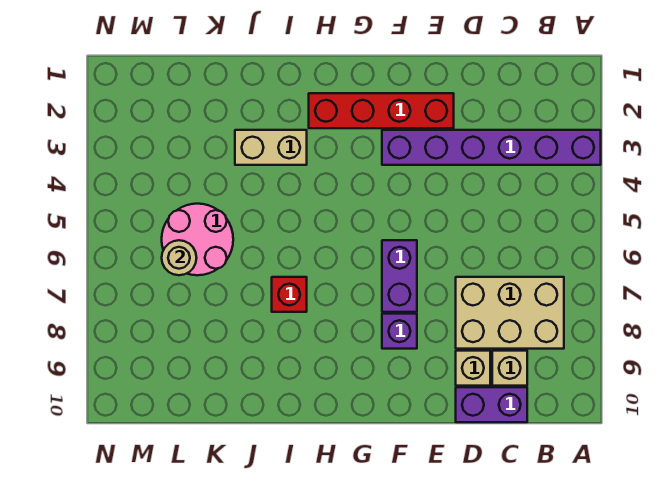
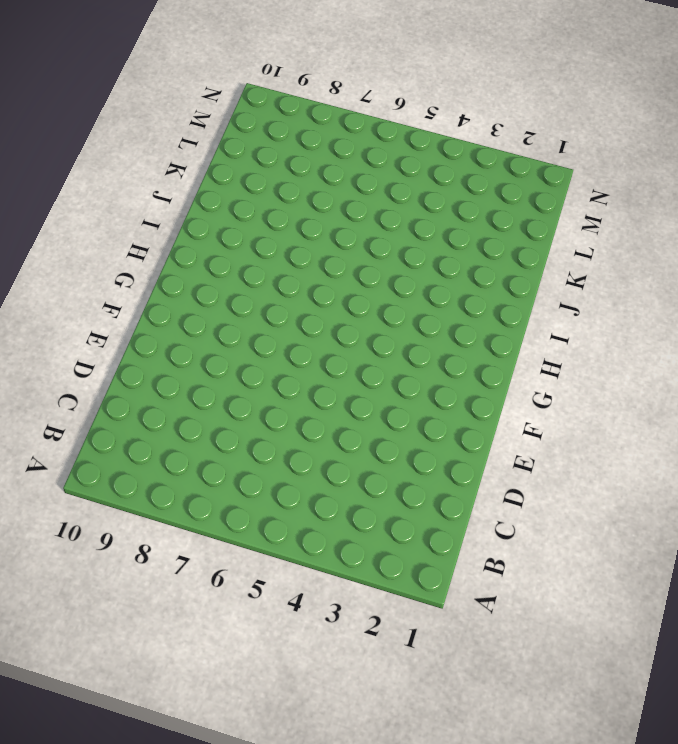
none -> purple 1x6 brick [382,130,601,165]
none -> tan 2x3 brick [456,277,564,349]
none -> tan 1x1 brick [492,351,527,386]

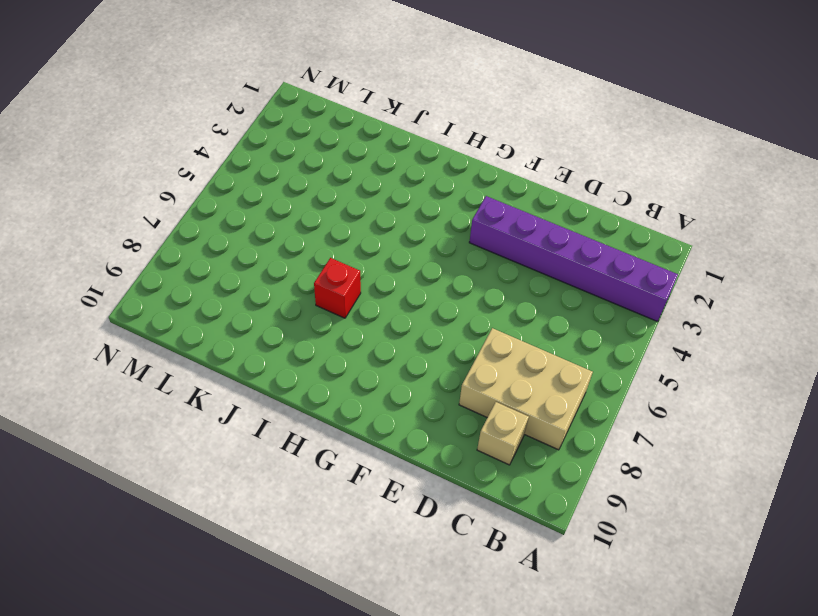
none -> purple 1x2 brick [456,387,527,422]
none -> tan 1x1 brick [456,351,490,386]
none -> red 1x4 brick [309,93,454,128]

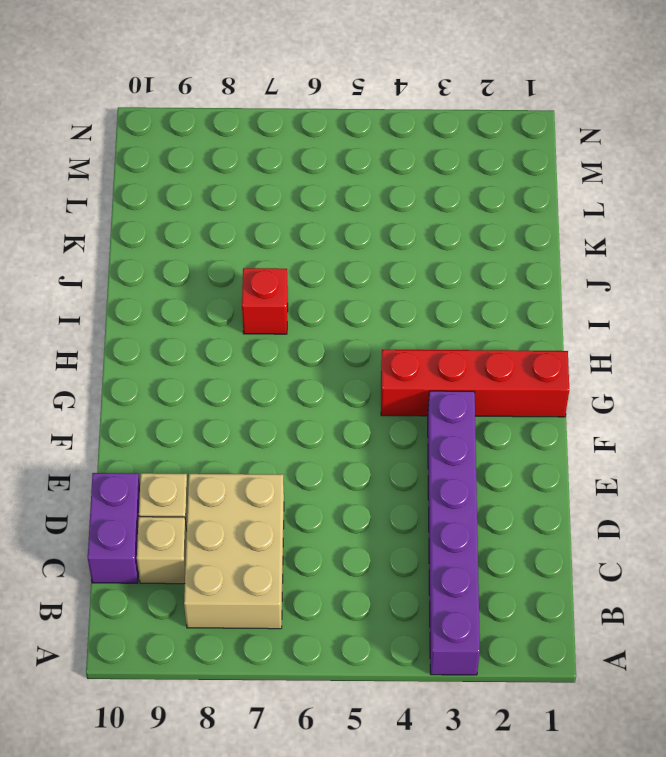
red 1x4 brick [381,350,569,417] -> red 1x4 brick turned to [309,93,454,128]
none -> purple 1x2 brick [382,240,417,312]
none -> purple 1x1 brick [382,314,417,349]
none -> tan 1x2 brick [235,130,307,165]

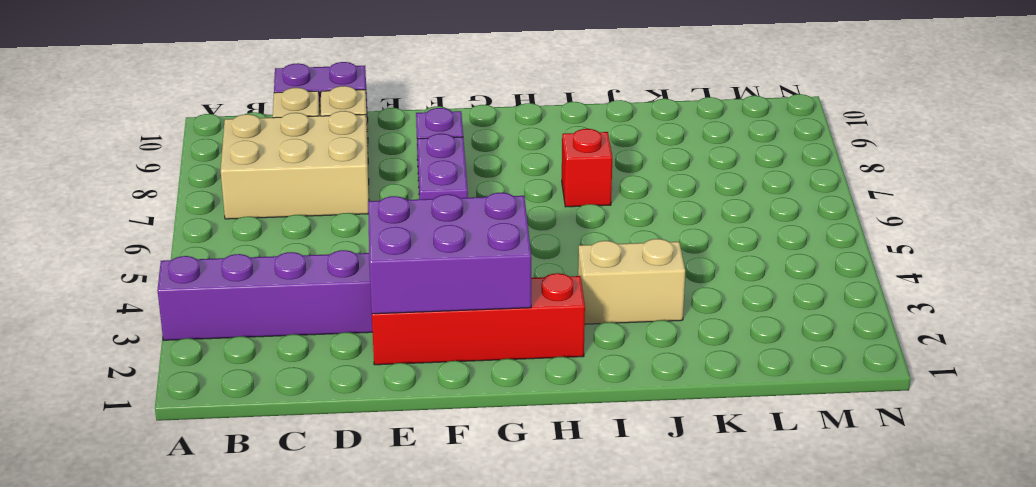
purple 2x3 brick [368,193,531,314] -> none
none -> pink 2x2 round brick [162,204,233,275]
none -> tan 1x1 round brick [162,240,197,275]

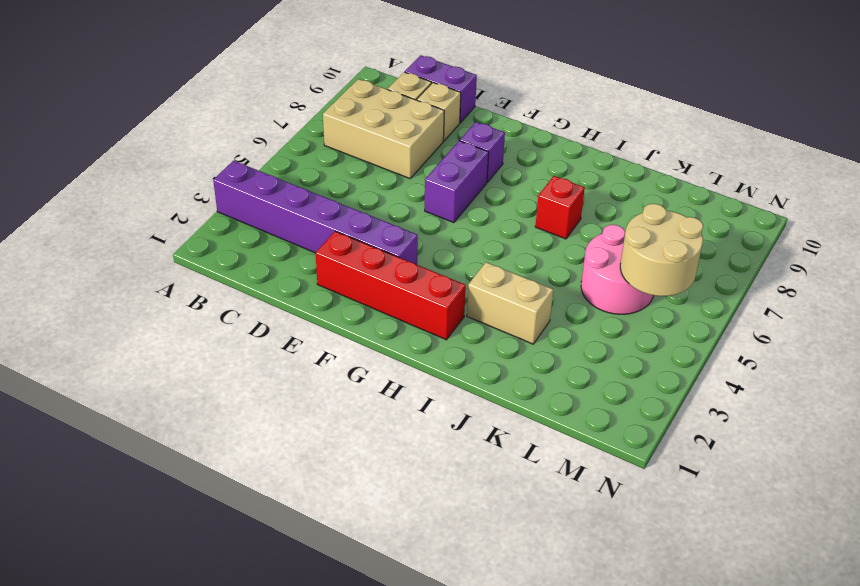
tan 2x2 round brick [620,204,703,296] -> tan 1x1 round brick [162,240,197,275]

